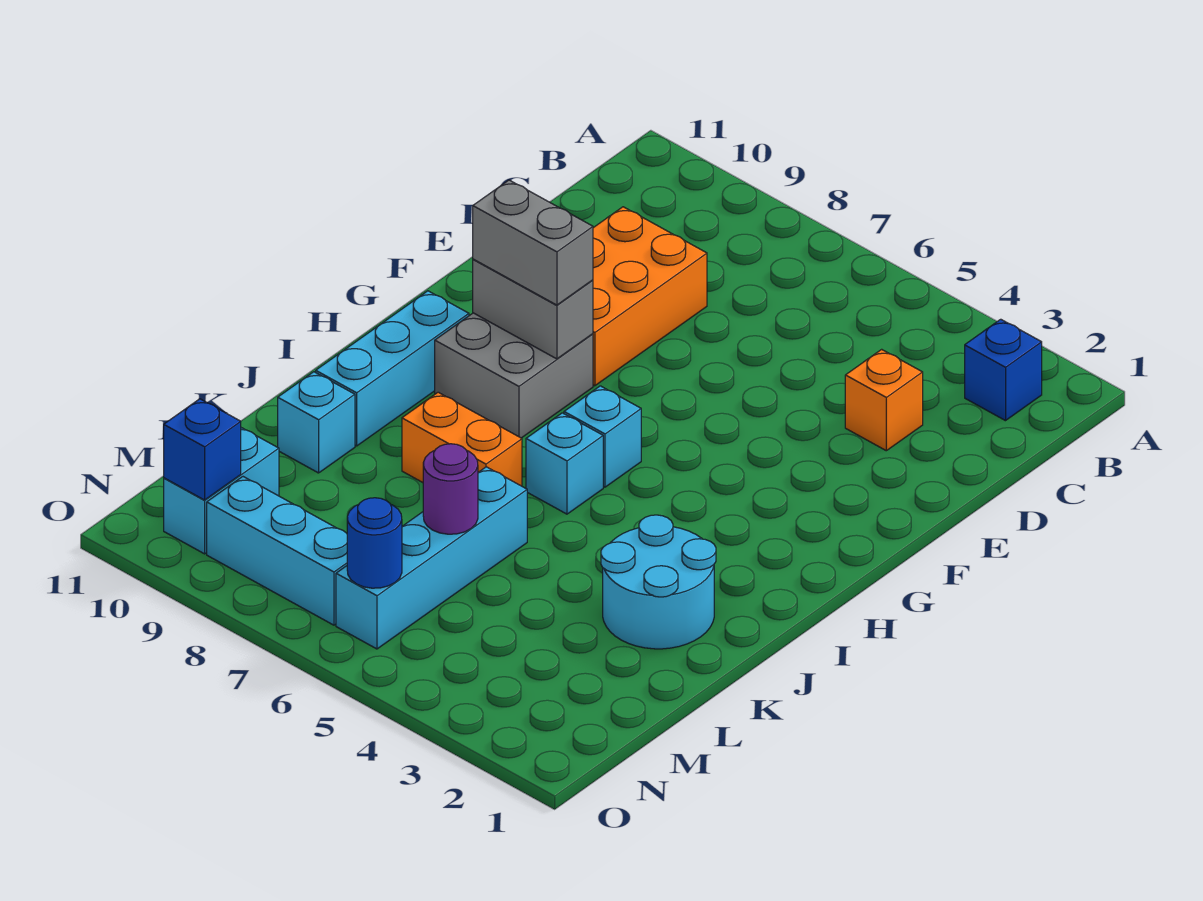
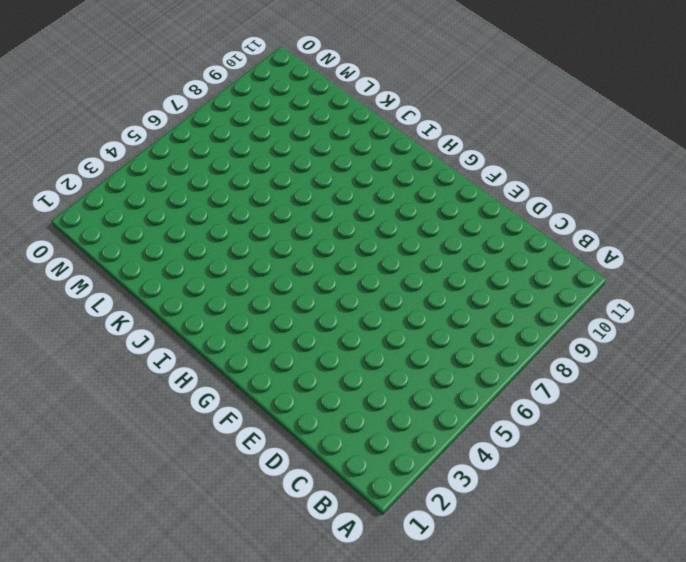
none -> blue 1x1 brick [965,319,1042,421]
none -> orange 1x1 brick [845,349,923,451]
none -> orange 2x3 brick [593,207,707,386]

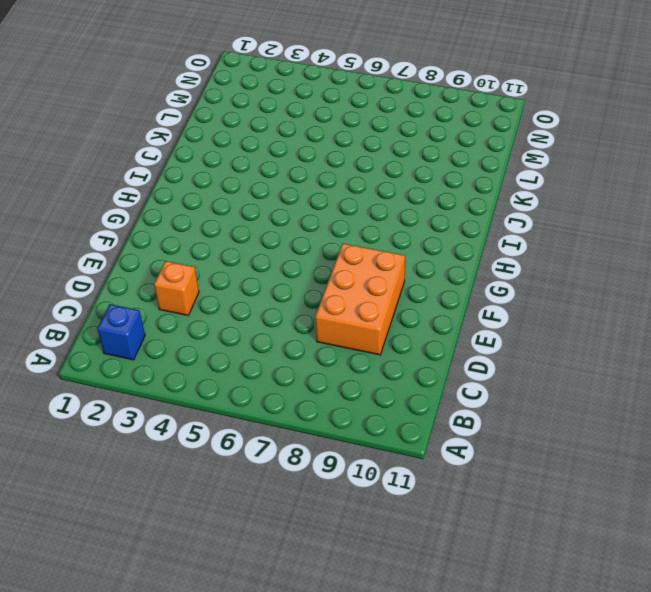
none -> grey 2x2 brick [435,313,593,438]
none -> cyan 1x1 brick [564,386,641,487]
none -> cyan 1x3 brick [316,291,469,446]

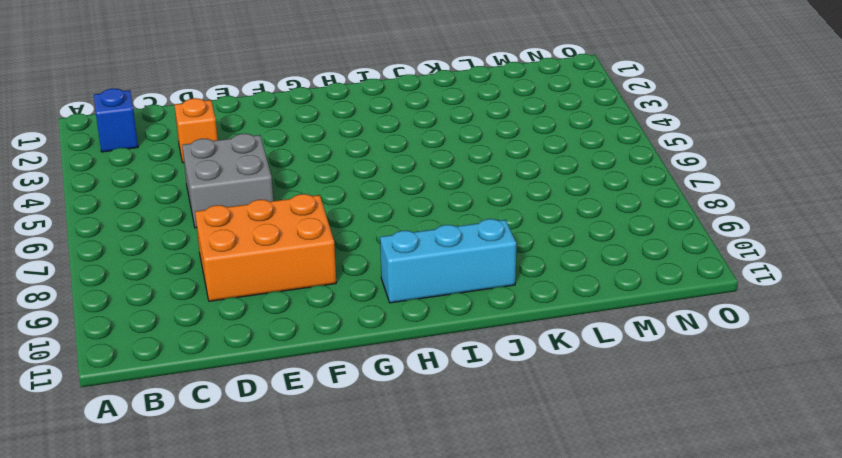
grey 2x2 brick [182,134,273,228] -> grey 2x2 brick moved to [435,313,593,438]
none -> cyan 1x1 brick [564,386,641,487]
none -> cyan 1x1 brick [526,413,603,514]
none -> cyan 2x2 round brick [601,515,716,649]

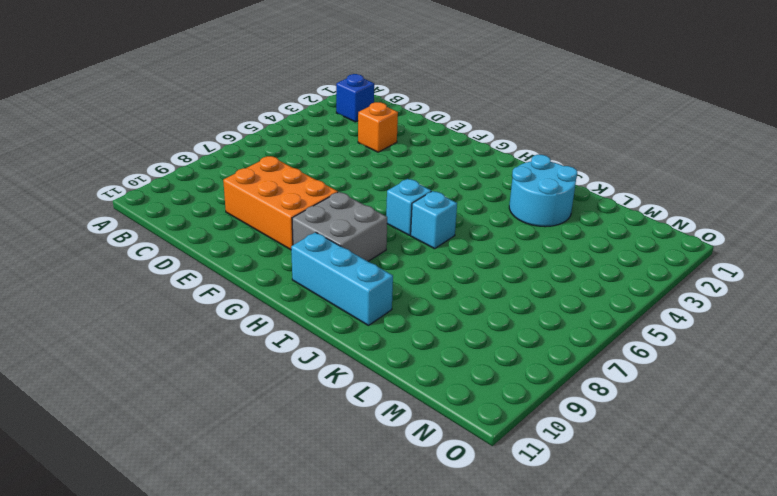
none -> orange 1x2 brick [402,392,522,486]
none -> cyan 1x4 brick [336,467,527,649]
none -> cyan 1x1 brick [278,372,355,473]

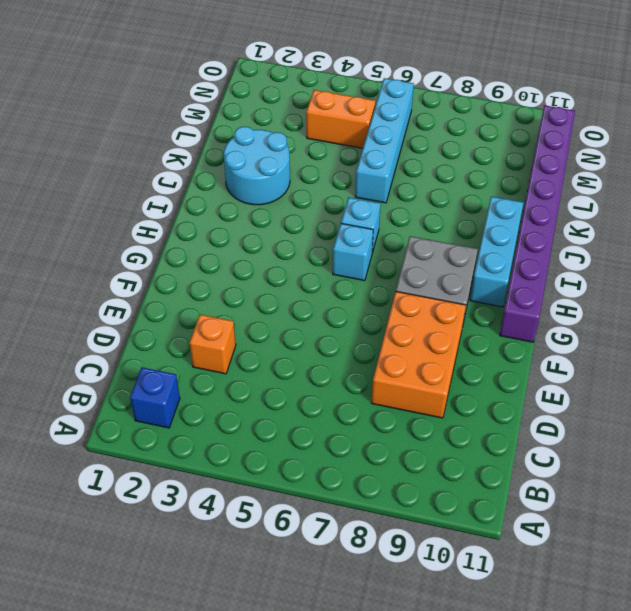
purple 1x8 brick [500,105,575,342] -> none
orange 1x2 brick [306,90,376,148] -> orange 1x2 brick moved to [402,392,522,486]
none -> cyan 1x1 brick [278,372,355,473]
none -> cyan 1x2 brick [164,428,279,554]
none -> cyan 1x3 brick [207,477,347,625]

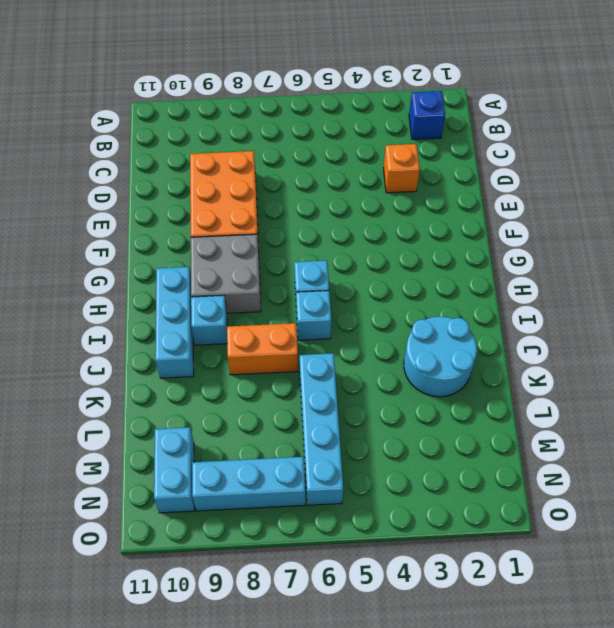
cyan 1x1 brick [191,296,227,345] -> cyan 1x1 brick moved to [278,372,355,473]
none -> grey 1x2 brick [473,259,593,359]
none -> purple 1x1 round brick [423,444,478,534]
none -> blue 1x1 round brick [347,498,402,588]

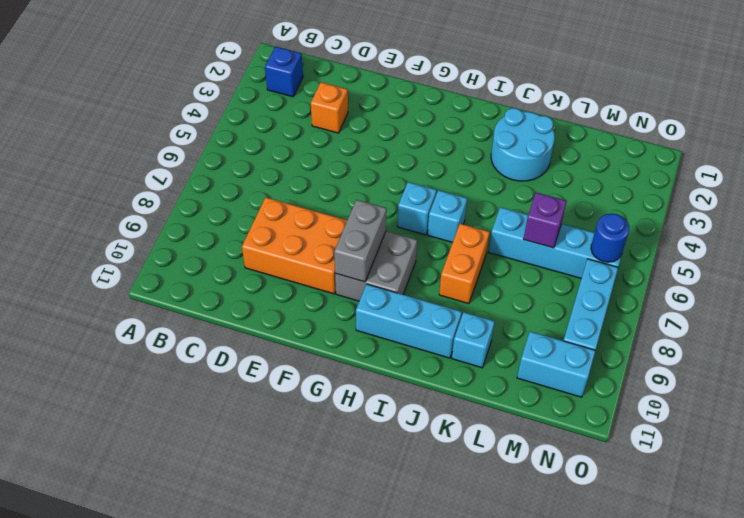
purple 1x1 brick [523,193,566,248] -> purple 1x1 round brick [423,444,478,534]
none -> blue 1x1 brick [164,399,241,500]
none -> grey 1x2 brick [473,180,593,305]

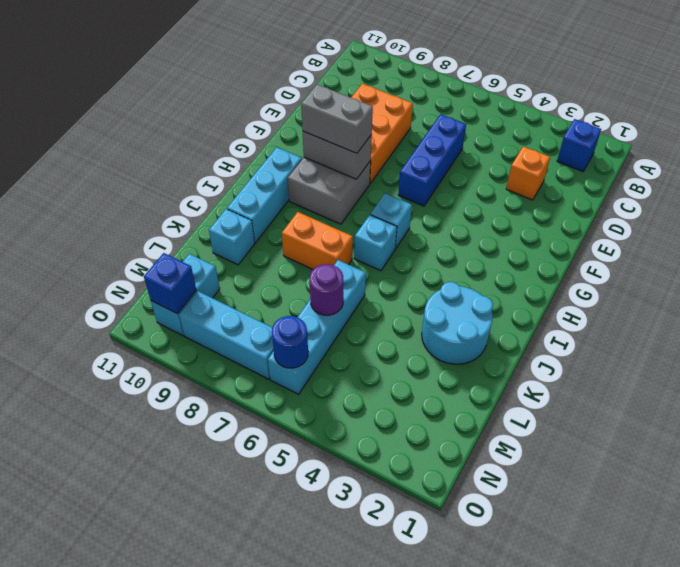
blue 1x3 brick [398,114,466,206] -> none

